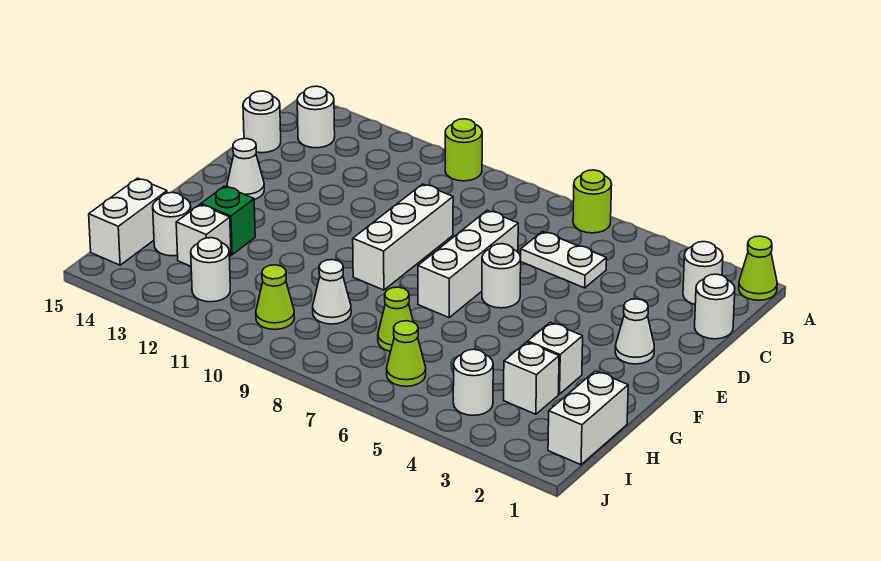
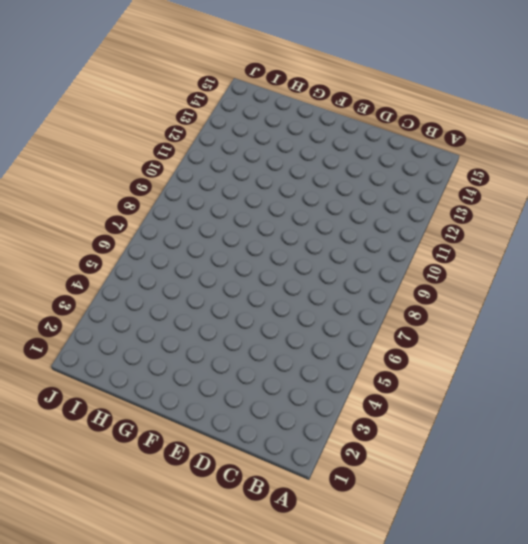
none -> lime 1x1 cone [739,236,777,300]
none -> lime 1x1 round brick [573,170,612,233]
none -> lime 1x1 round brick [445,119,482,181]

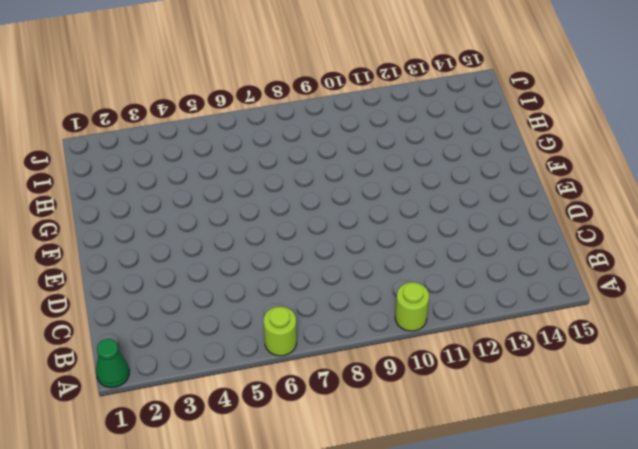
green 1x1 cone [96,339,129,388] -> lime 1x1 cone [739,236,777,300]
none -> white 1x1 round brick [683,242,723,304]
none -> white 1x1 round brick [297,86,335,148]
none -> white 1x1 round brick [695,274,735,339]

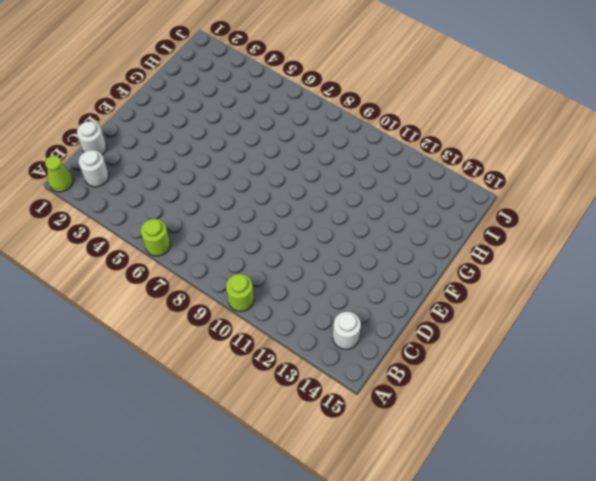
none -> white 1x2 plate [521,232,607,288]
none -> white 1x1 round brick [243,91,281,153]
none -> white 1x3 brick [418,210,518,318]

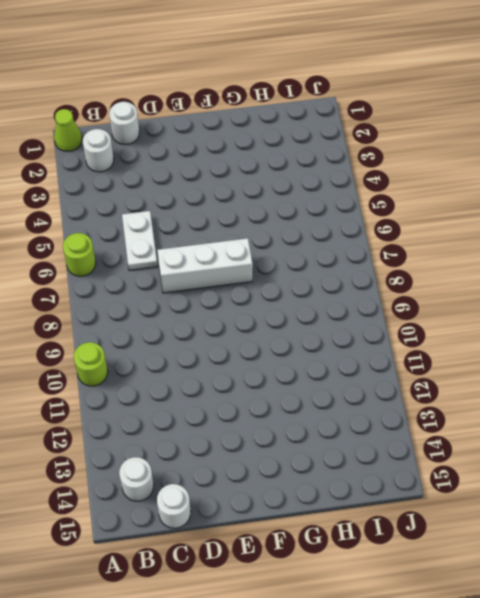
none -> white 1x3 brick [353,184,453,290]
none -> white 1x1 cone [615,299,654,364]
none -> white 1x1 round brick [482,244,521,308]

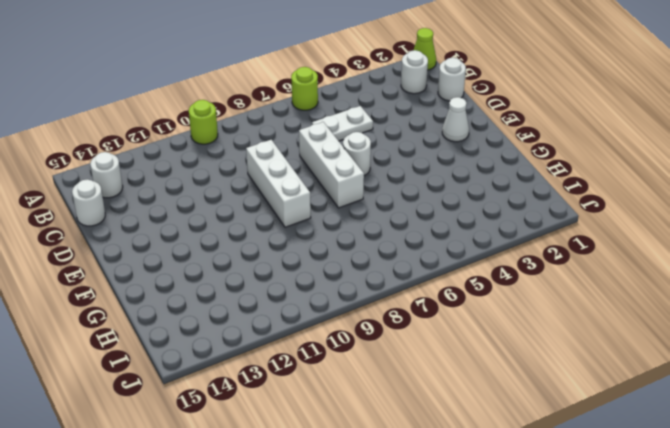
none -> white 1x1 cone [227,139,264,199]
none -> white 1x1 brick [528,322,583,394]
none -> green 1x1 brick [201,186,255,255]

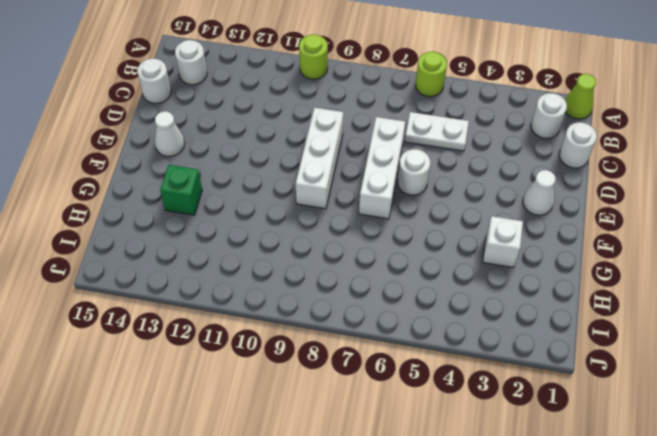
none -> white 1x2 brick [548,371,628,465]
none -> white 1x1 brick [504,342,559,414]
none -> lime 1x1 cone [378,287,413,351]

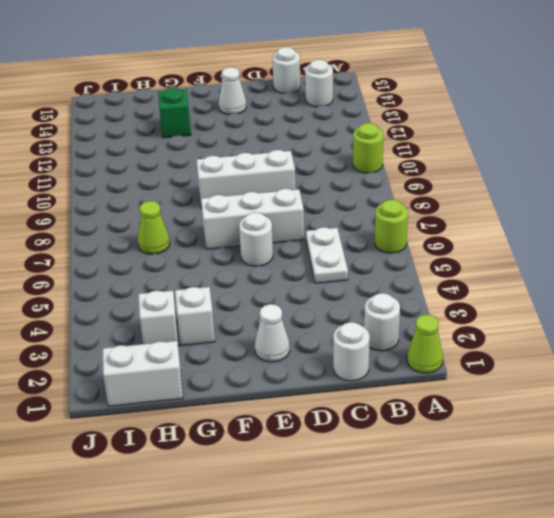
none -> white 1x1 cone [313,260,351,324]
none -> white 1x1 brick [176,205,231,266]
none -> white 1x1 round brick [153,193,191,256]

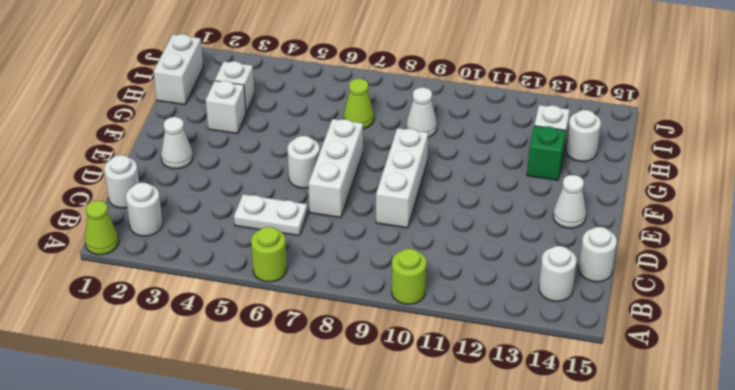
none -> white 1x2 brick [89,178,167,265]
none -> white 1x1 round brick [453,349,493,415]
none -> lime 1x1 cone [387,321,426,386]

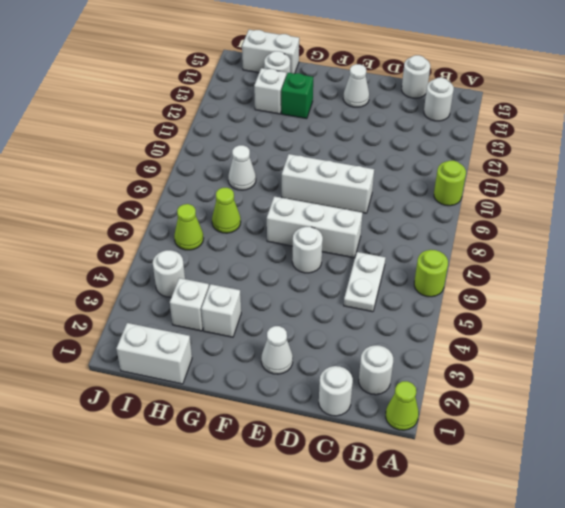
none -> lime 1x1 cone [256,265,294,330]
none -> white 1x1 round brick [191,238,230,302]

